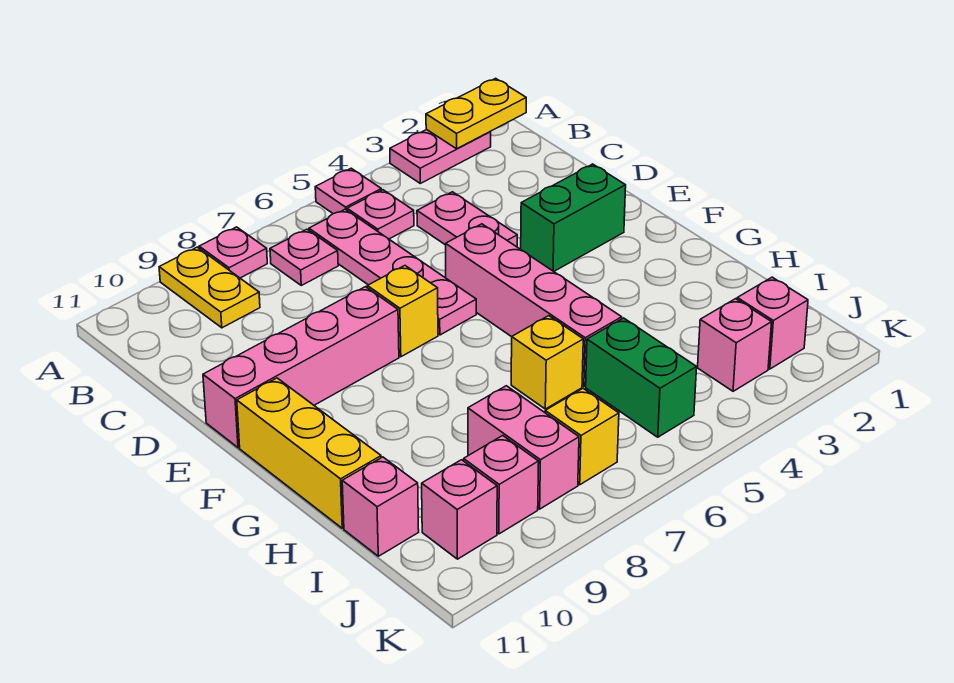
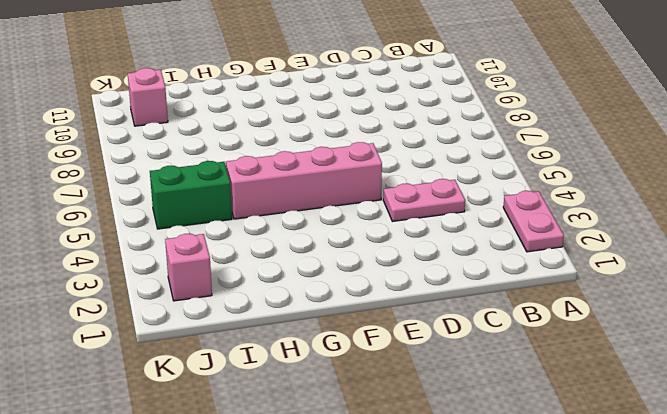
none -> pink 1x1 plate [315,168,381,214]
none -> pink 1x1 plate [199,227,267,278]
none -> yellow 1x2 plate [159,247,260,328]

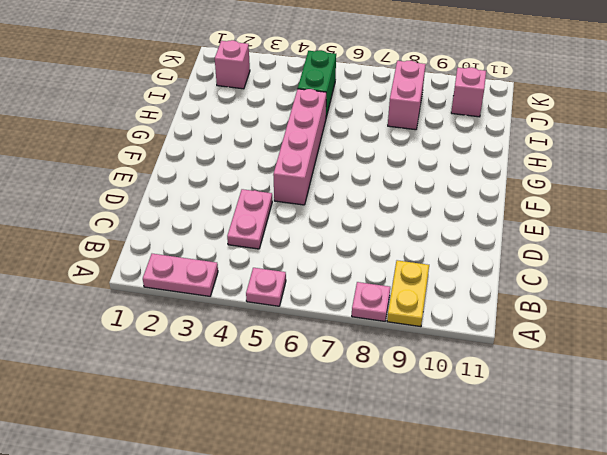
none -> pink 1x1 plate [347,190,414,239]
none -> pink 1x4 plate [309,209,476,335]
none -> pink 1x1 plate [270,229,338,285]

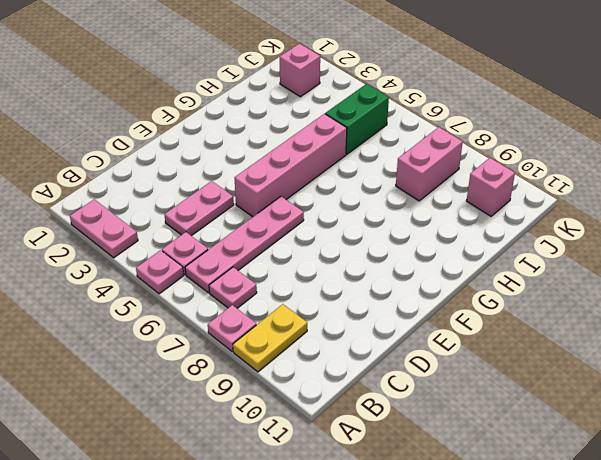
none -> green 1x2 brick [521,164,626,271]
none -> yellow 1x1 brick [367,266,438,357]
none -> pink 1x4 brick [203,287,399,448]

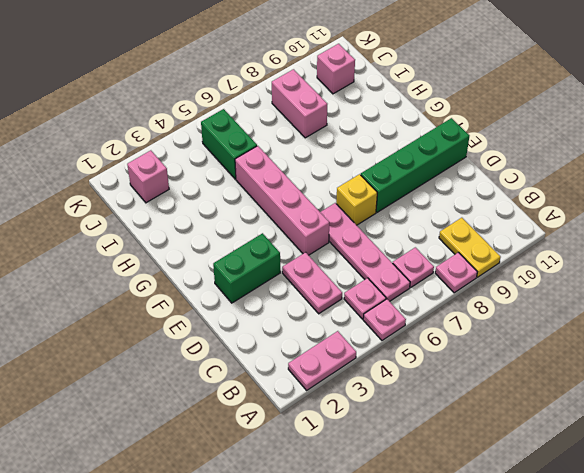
green 1x4 brick [361,118,469,212] -> pink 1x4 brick [203,287,399,448]
none -> yellow 1x3 brick [237,378,381,528]
none -> yellow 1x1 brick [511,316,583,409]
none -> pink 1x1 brick [342,457,419,556]

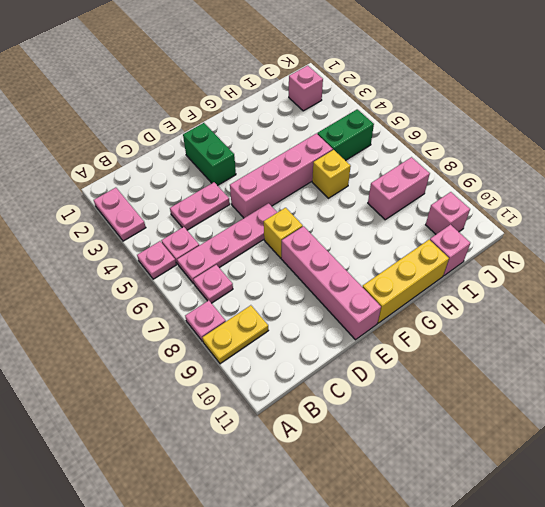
none -> pink 1x1 brick [698,299,772,391]
none -> yellow 1x1 brick [545,388,619,485]
none -> pink 1x1 brick [464,436,539,534]

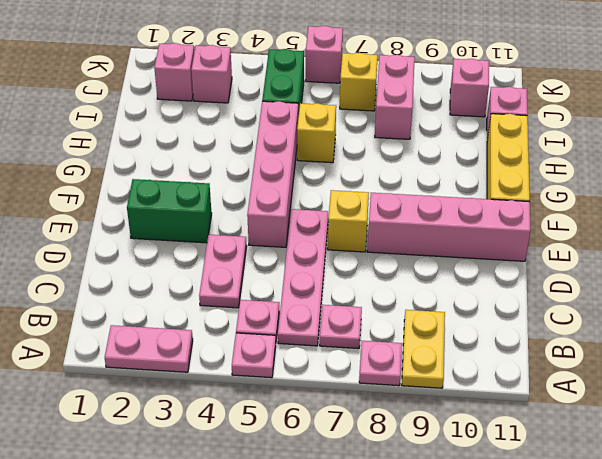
pink 1x1 brick [306,26,343,83] -> pink 1x1 brick moved to [464,436,539,534]
none -> yellow 1x2 plate [426,78,526,149]

